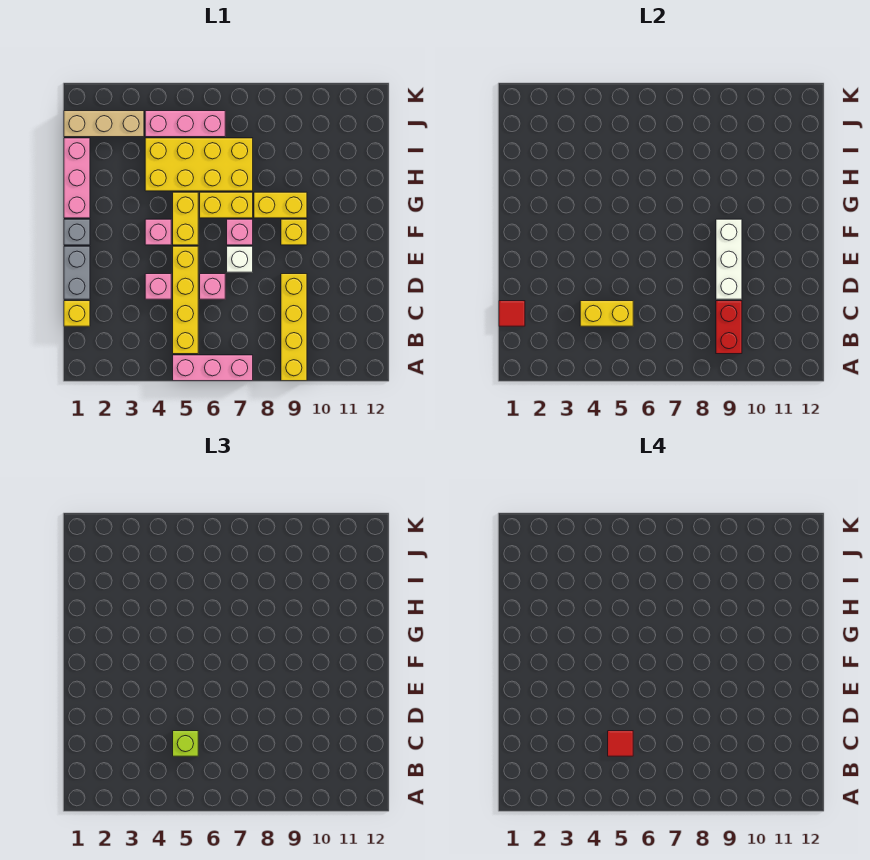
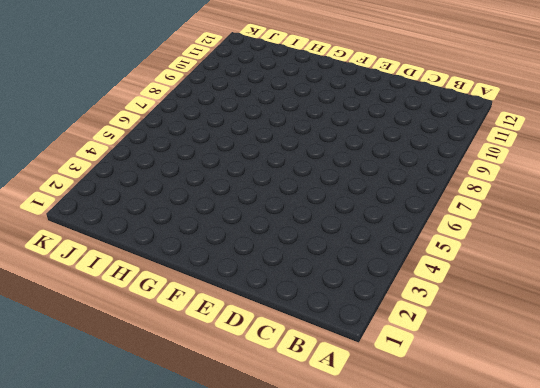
none -> pink 1x3 brick [173,355,253,381]
none -> yellow 1x4 brick [281,274,307,381]
none -> yellow 1x4 brick [173,246,198,354]

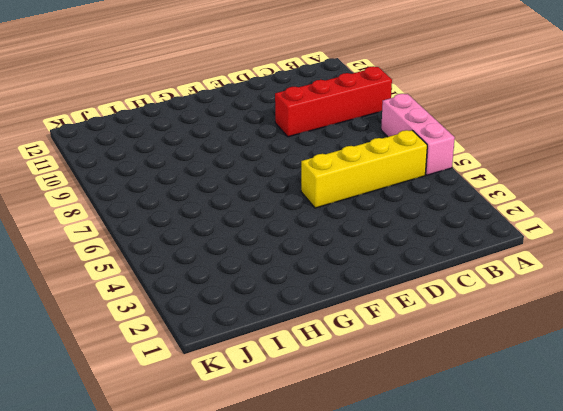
red 1x4 brick [275,66,392,137] -> yellow 1x4 brick [281,274,307,381]
none -> yellow 1x1 brick [64,301,90,326]
none -> grey 1x2 brick [64,246,90,299]
none -> pink 1x1 brick [145,274,171,299]

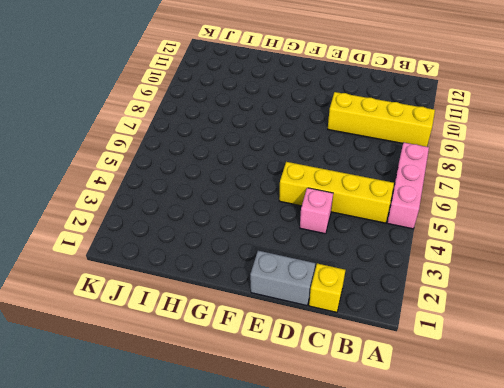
none -> pink 1x1 brick [200,274,225,299]
none -> white 1x1 brick [227,246,253,272]
none -> grey 1x1 brick [64,219,90,245]

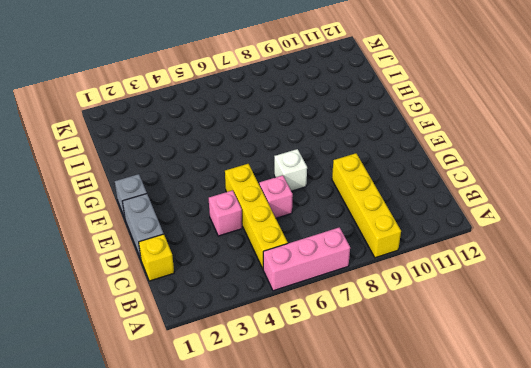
none -> pink 1x1 brick [145,219,171,245]
none -> yellow 1x2 brick [173,192,198,245]
none -> pink 1x1 brick [227,219,253,245]

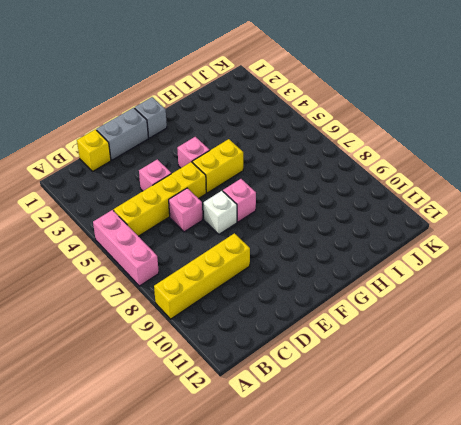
none -> yellow 1x1 brick [281,219,307,245]
none -> pink 1x3 brick [64,138,90,218]
none -> yellow 1x2 brick [200,192,253,218]

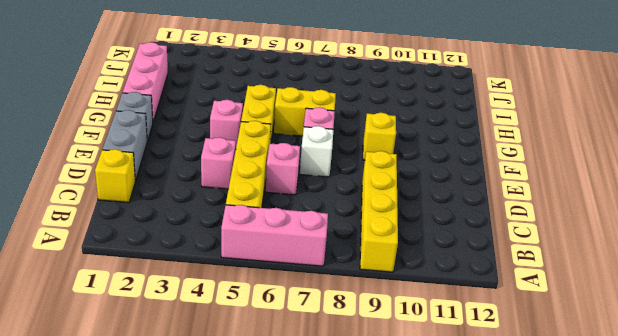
none -> yellow 1x2 brick [254,192,307,218]
none -> yellow 2x4 brick [145,138,253,191]
none -> tan 1x3 brick [64,111,144,137]

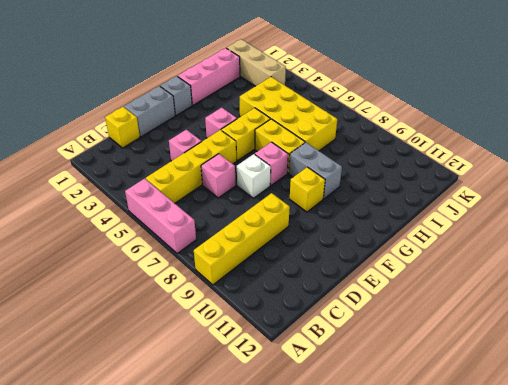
grey 1x2 brick [289,143,342,199] -> yellow 1x2 brick [254,192,307,218]
none -> pink 1x3 brick [145,111,225,137]
none -> red 1x2 brick [716,301,742,354]
none -> red 1x1 tile [499,301,525,326]

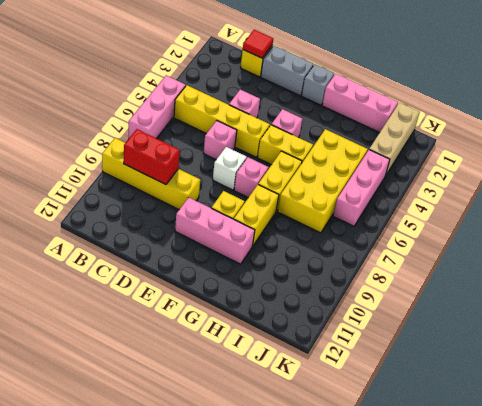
pink 1x3 brick [175,197,255,264] -> none
none -> yellow 1x2 brick [580,301,633,326]
none -> white 1x3 brick [716,219,742,299]
none -> lime 1x1 brick [173,731,198,756]

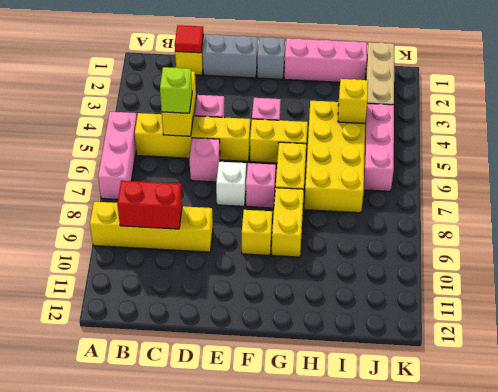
yellow 1x1 brick [338,79,368,123] -> none
none -> white 1x3 brick [716,219,742,299]
none -> red 1x1 tile [608,731,633,756]

